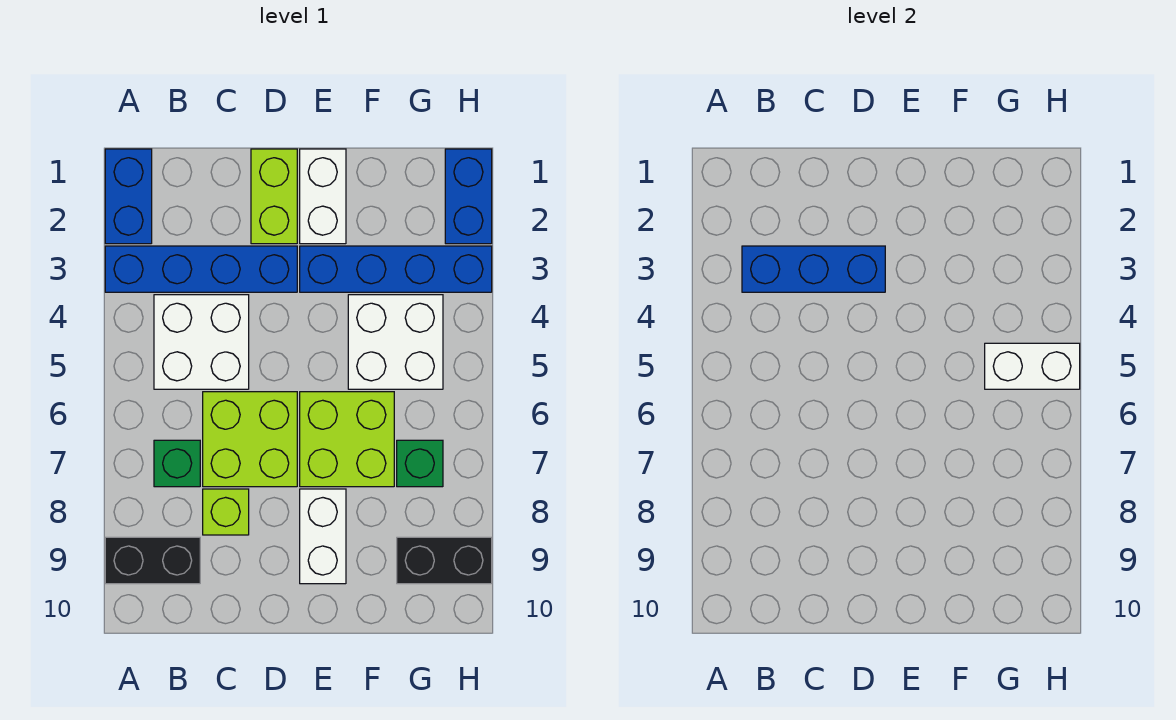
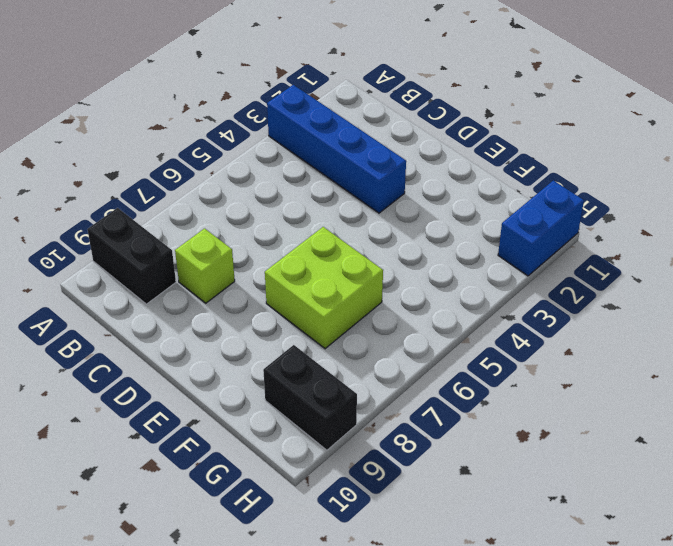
none -> blue 1x2 brick [105,149,152,244]
none -> white 2x2 brick [154,295,249,389]
none -> green 1x1 brick [154,440,200,487]

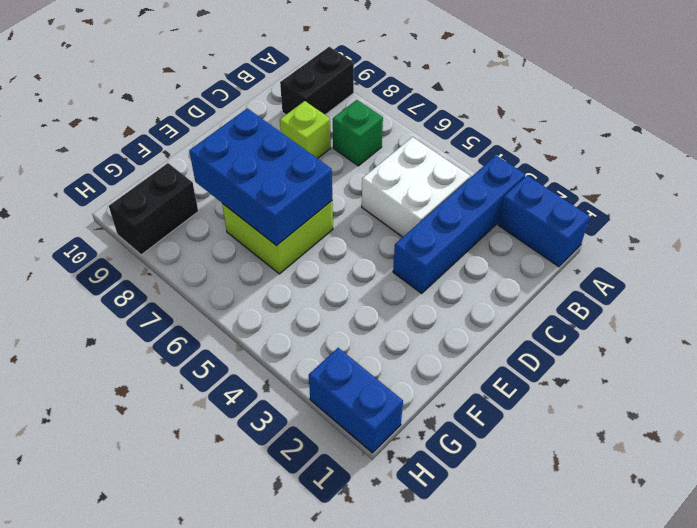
blue 2x3 brick [189,108,332,246] -> none
none -> lime 2x2 brick [203,392,297,487]
none -> lime 1x2 brick [251,149,297,244]
none -> white 1x2 brick [300,149,346,244]

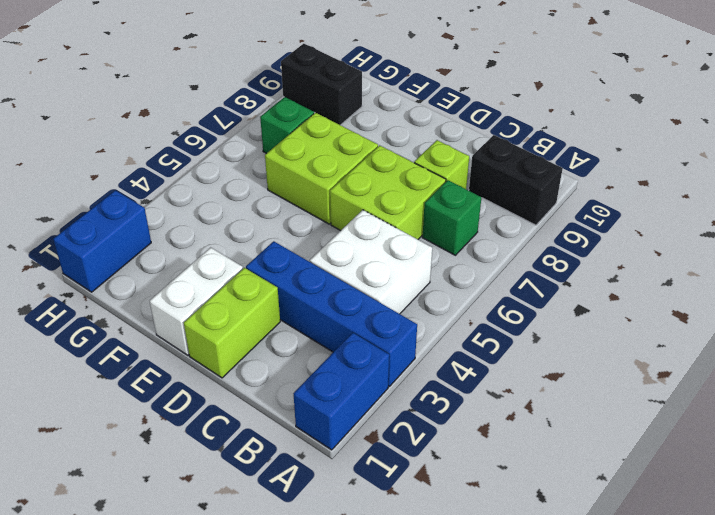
none -> blue 1x4 brick [300,246,492,292]
none -> white 1x2 brick [300,489,346,584]
none -> white 2x2 brick [348,295,443,389]

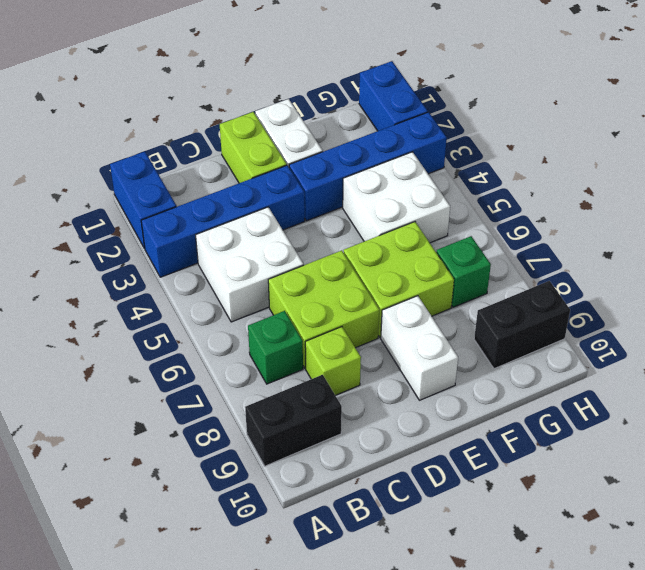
none -> blue 1x3 brick [742,246,885,292]
none -> white 1x2 brick [985,343,1080,389]

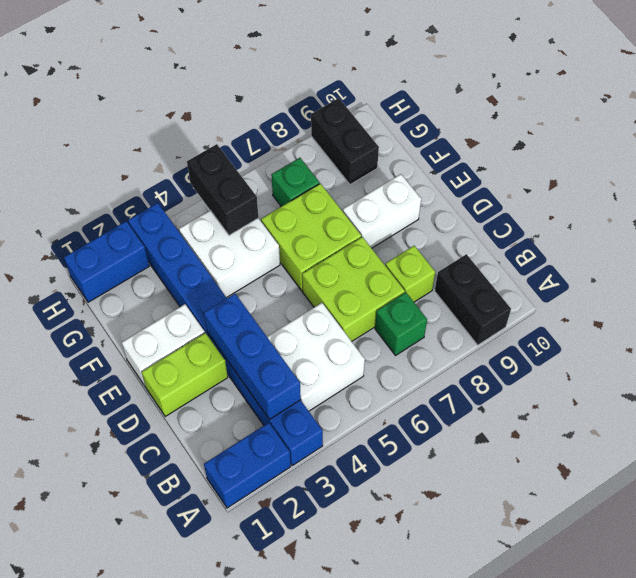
black 1x2 brick [187,144,259,235] -> white 1x2 brick [985,343,1080,389]

